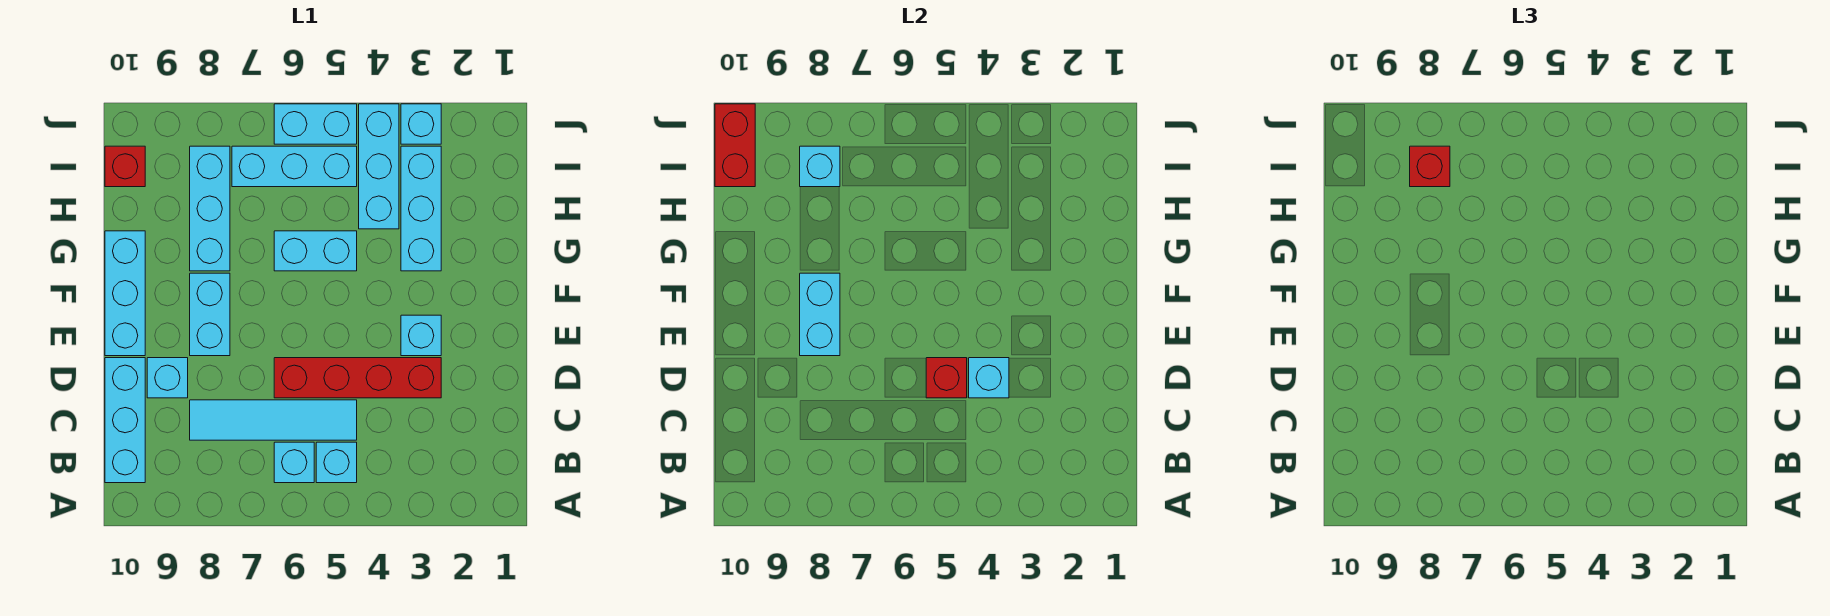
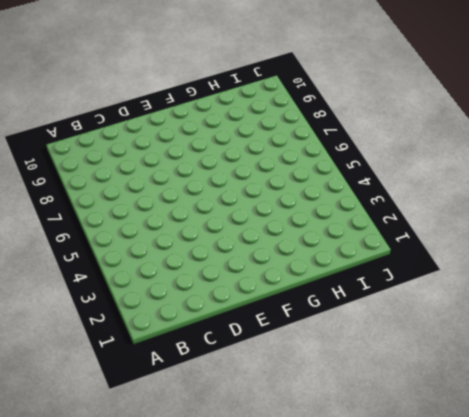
none -> cyan 1x1 brick [316,442,357,483]
none -> cyan 1x1 brick [274,442,314,483]
none -> cyan 1x3 brick [105,358,145,483]

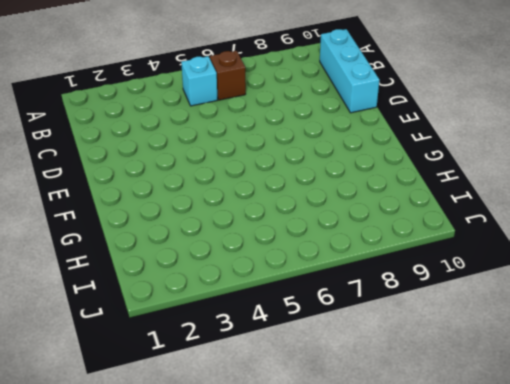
brown 1x1 brick [210,51,246,100] -> cyan 1x1 brick [274,442,314,483]
none -> cyan 1x4 tile [190,400,357,440]
none -> red 1x4 brick [274,358,441,398]
none -> cyan 1x1 brick [147,358,188,398]

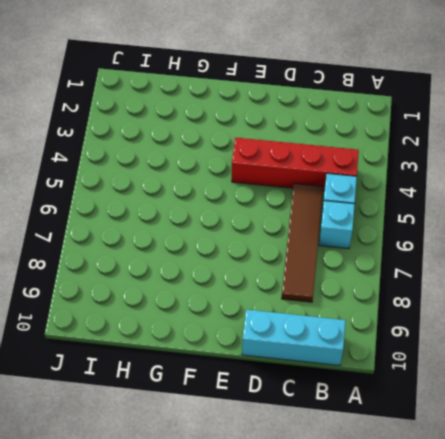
red 1x4 brick [232,138,359,191] -> red 1x4 brick turned to [274,358,441,398]
brown 1x4 tile [282,183,323,302] -> cyan 1x4 tile [190,400,357,440]
none -> cyan 1x1 brick [147,358,188,398]
none -> cyan 1x1 brick [401,315,441,356]
none -> cyan 1x2 brick [190,273,230,356]

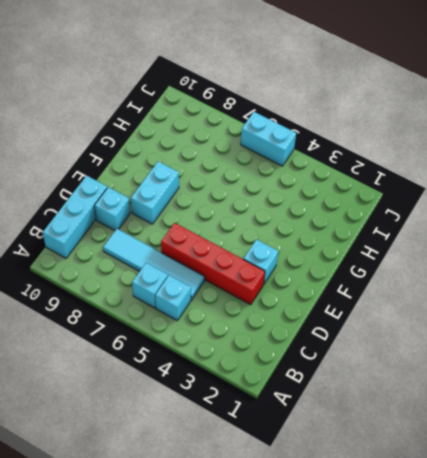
none -> cyan 1x3 brick [105,231,145,356]
none -> cyan 1x3 brick [401,146,441,271]
none -> cyan 1x2 brick [274,231,357,271]

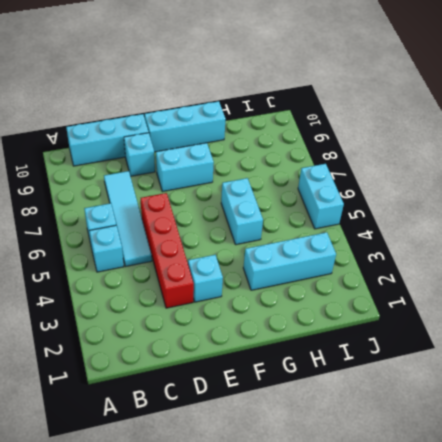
none -> cyan 1x3 brick [190,146,230,271]
none -> cyan 1x3 brick [359,104,399,229]
none -> cyan 1x3 brick [232,146,357,187]

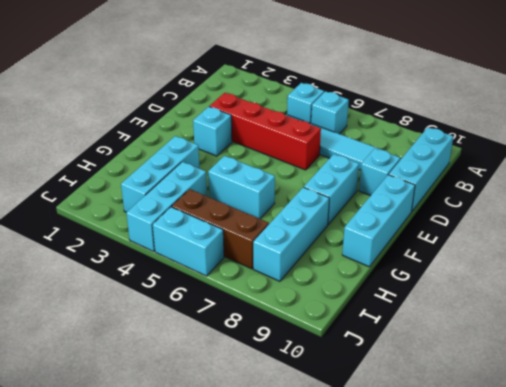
brown 1x3 brick [172,189,269,269] -> cyan 1x3 brick [232,146,357,187]
none -> red 1x1 brick [105,146,145,187]
none -> cyan 1x1 brick [401,104,441,144]
none -> cyan 1x1 brick [969,358,1009,398]

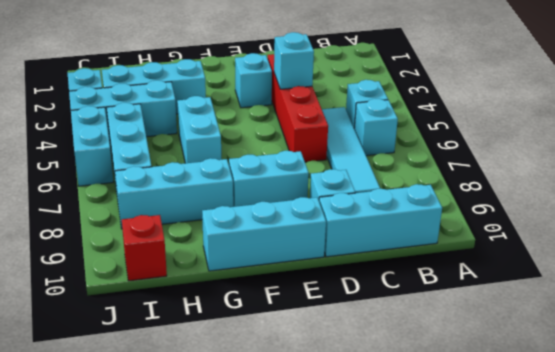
none -> red 1x1 brick [926,358,967,398]
none -> cyan 1x2 brick [800,273,840,356]
none -> cyan 1x1 brick [800,146,840,187]

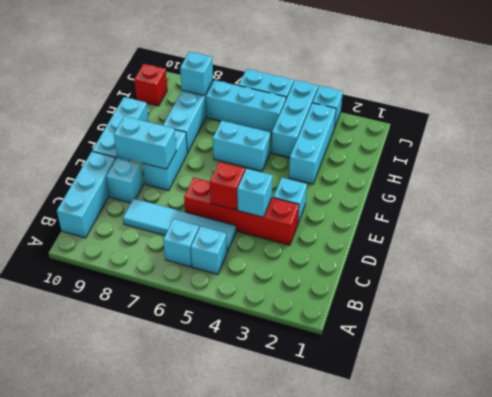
cyan 1x2 brick [114,116,176,169] -> cyan 1x2 brick turned to [800,273,840,356]
none -> red 1x2 brick [715,104,755,187]
none -> red 1x1 brick [1410,146,1450,187]

